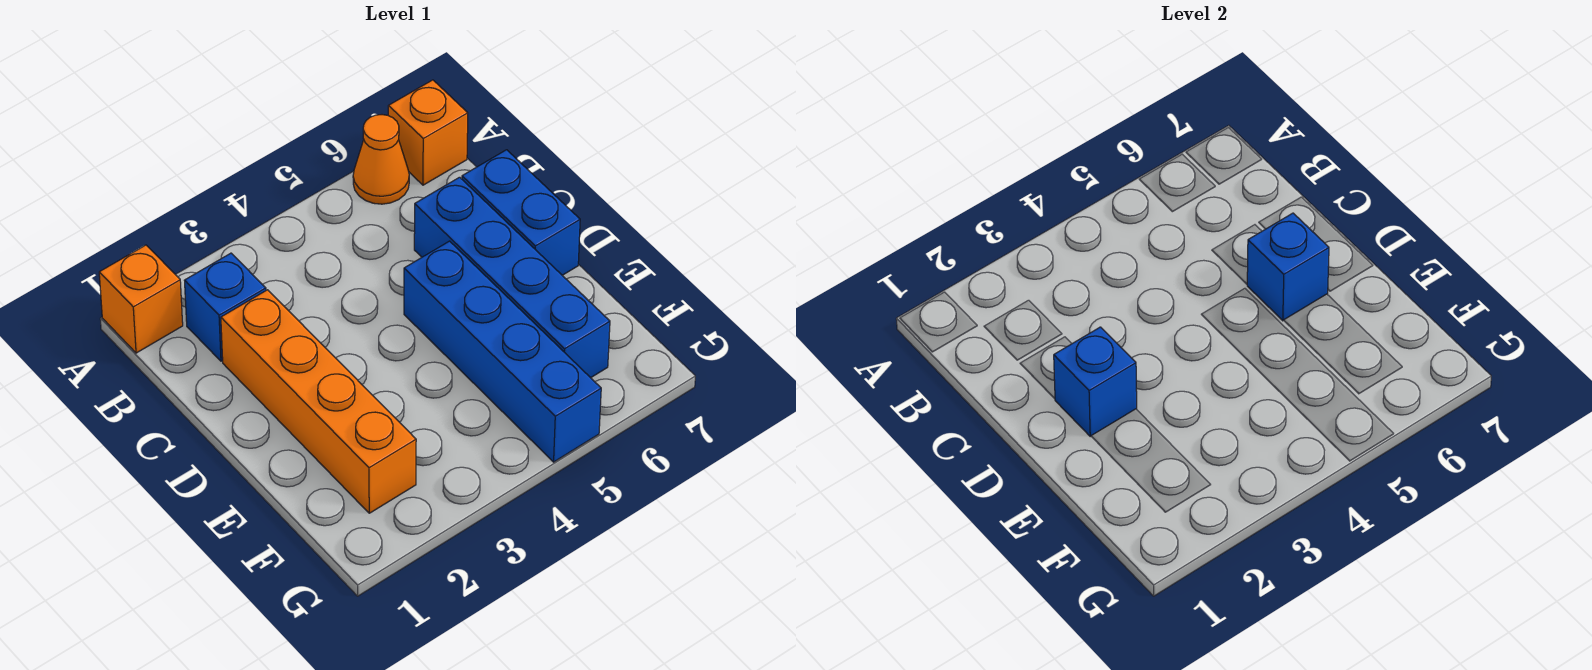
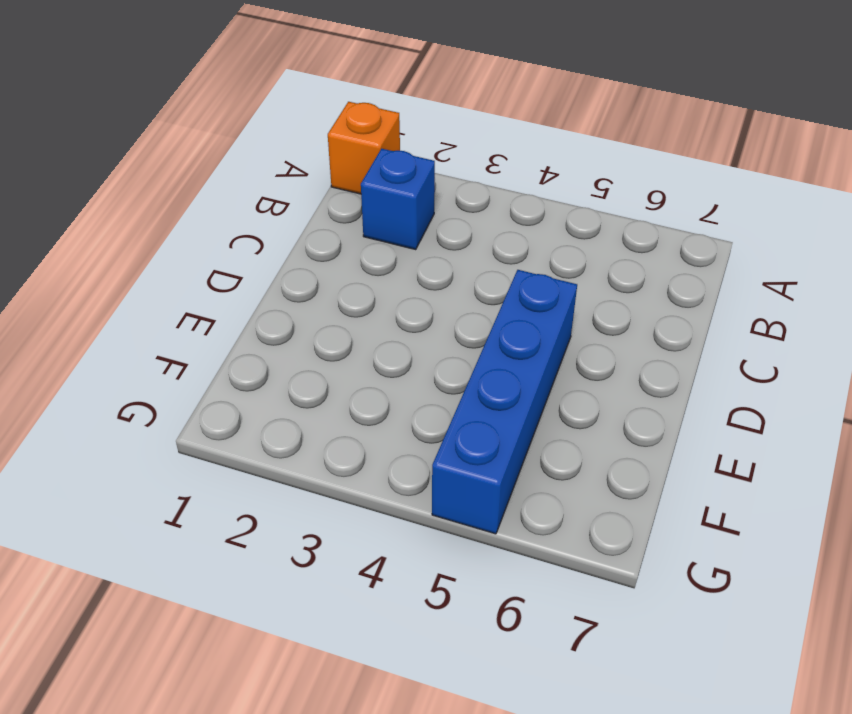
none -> orange 1x1 cone [353,115,409,204]
none -> orange 1x1 brick [388,80,468,185]

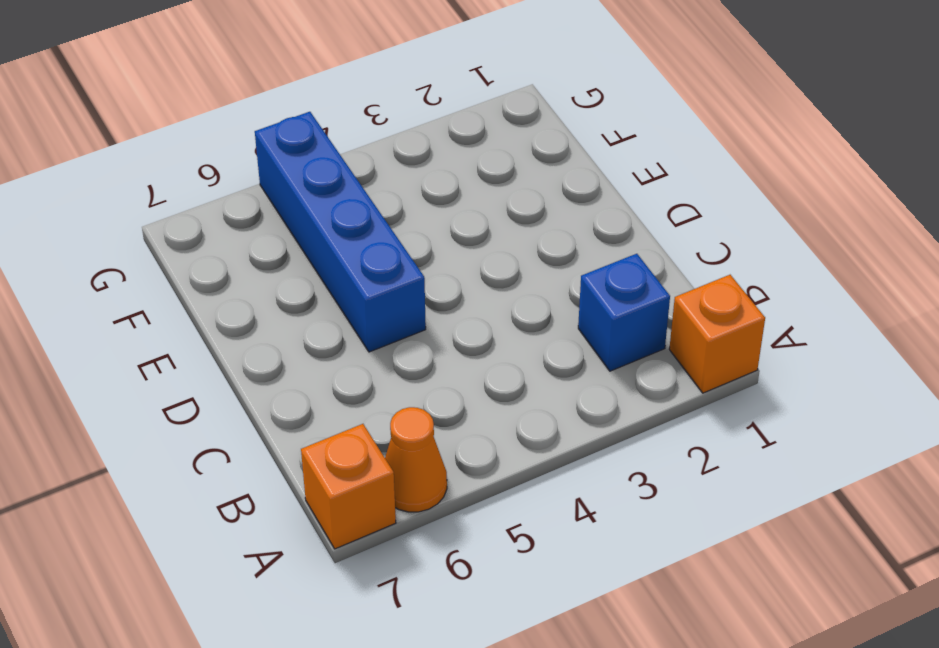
none -> orange 1x4 brick [221,290,416,513]
none -> blue 1x4 brick [414,177,610,378]

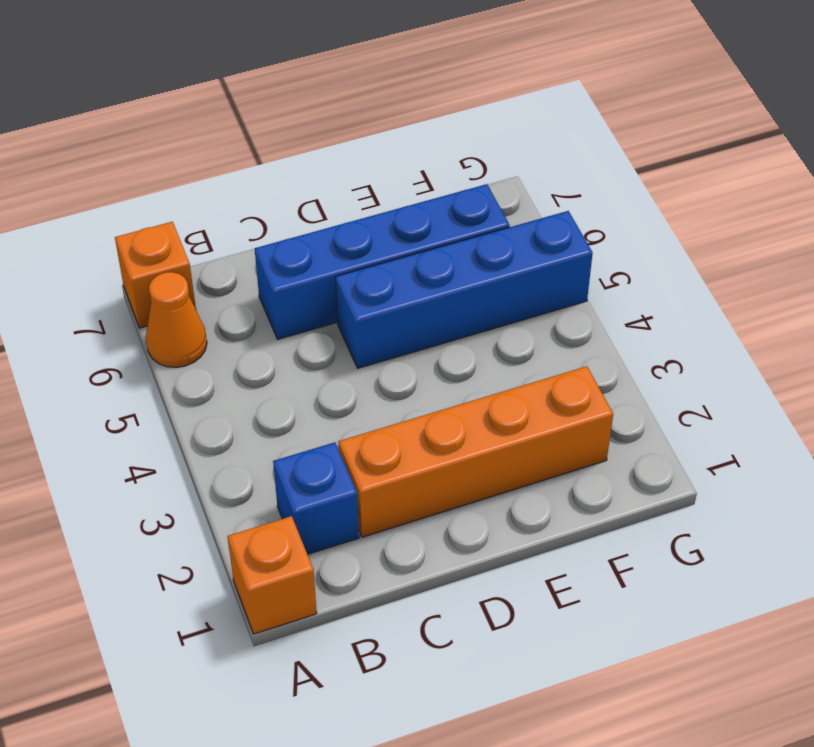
none -> blue 1x2 brick [462,150,580,275]
none -> blue 1x1 brick [1054,327,1137,436]

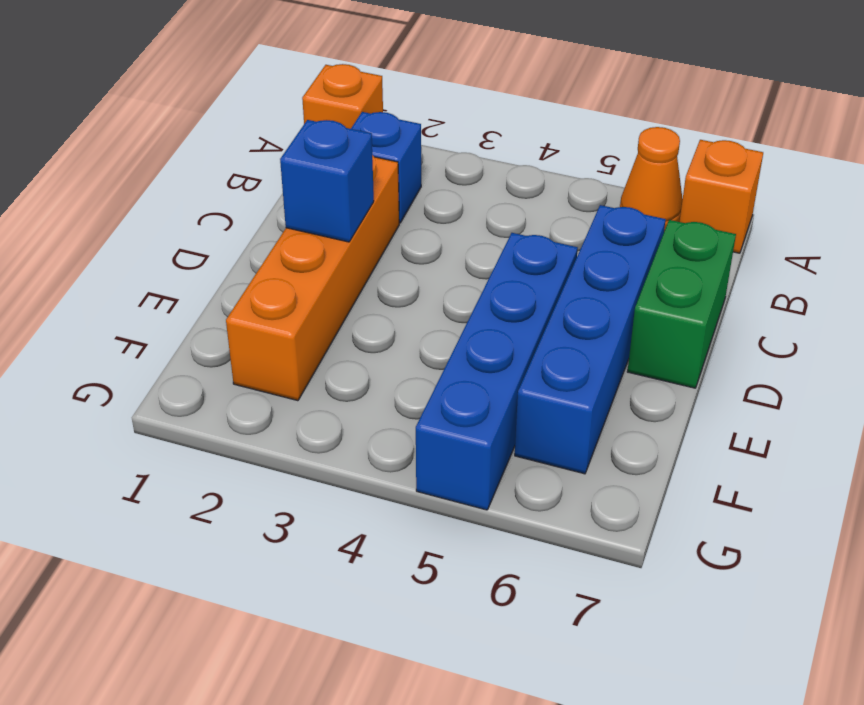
green 1x2 brick [627,220,736,388] -> blue 1x2 brick [462,150,580,275]
none -> blue 1x1 brick [1247,213,1329,321]

